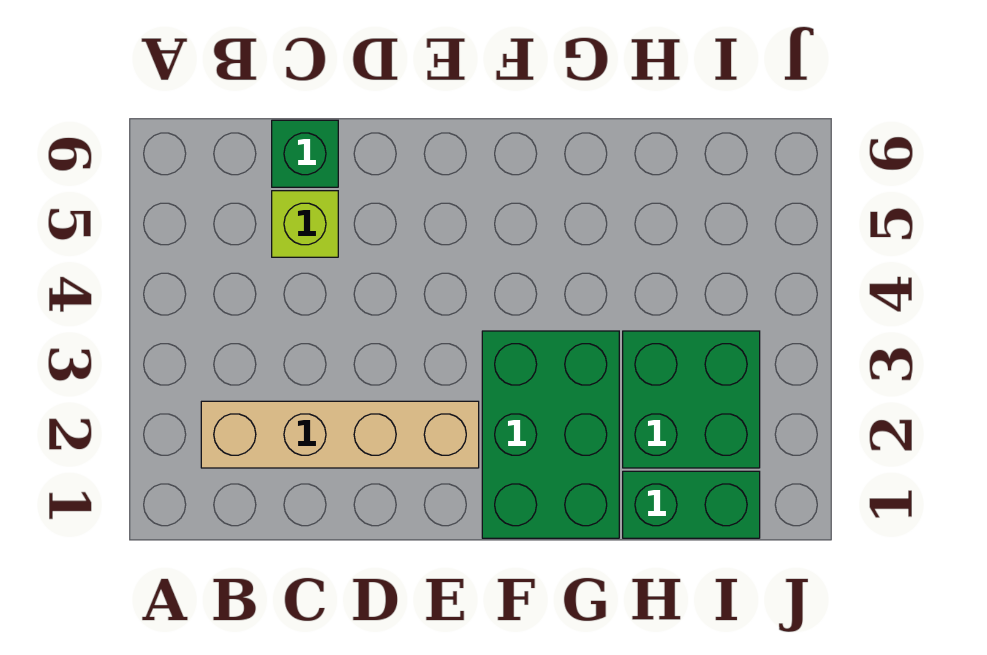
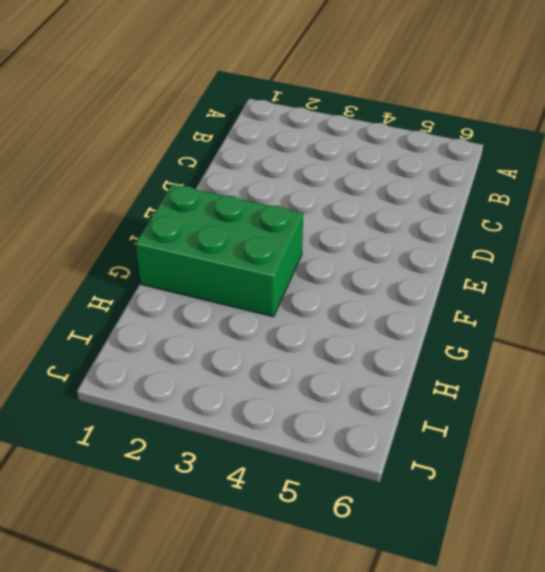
none -> tan 1x4 brick [201,401,479,468]
none -> lime 1x1 brick [272,191,338,257]

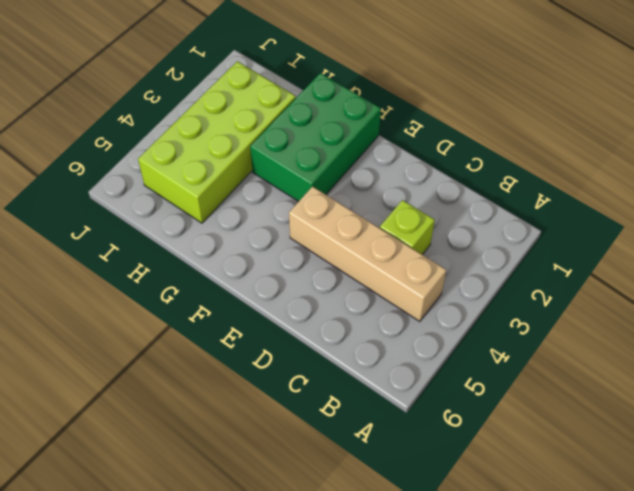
tan 1x4 brick [289,187,446,322] -> tan 1x4 brick moved to [201,401,479,468]
lime 1x1 brick [380,200,435,255] -> lime 1x1 brick moved to [272,191,338,257]
lime 2x4 brick [138,61,296,223] -> green 2x2 brick [623,331,760,468]
none -> green 1x1 brick [272,120,338,187]
none -> green 1x2 brick [623,471,760,538]

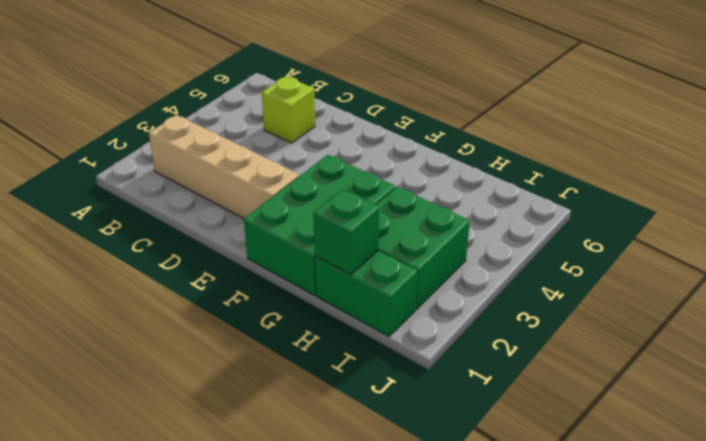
green 1x1 brick [314,189,379,275] -> green 1x1 brick moved to [272,120,338,187]

